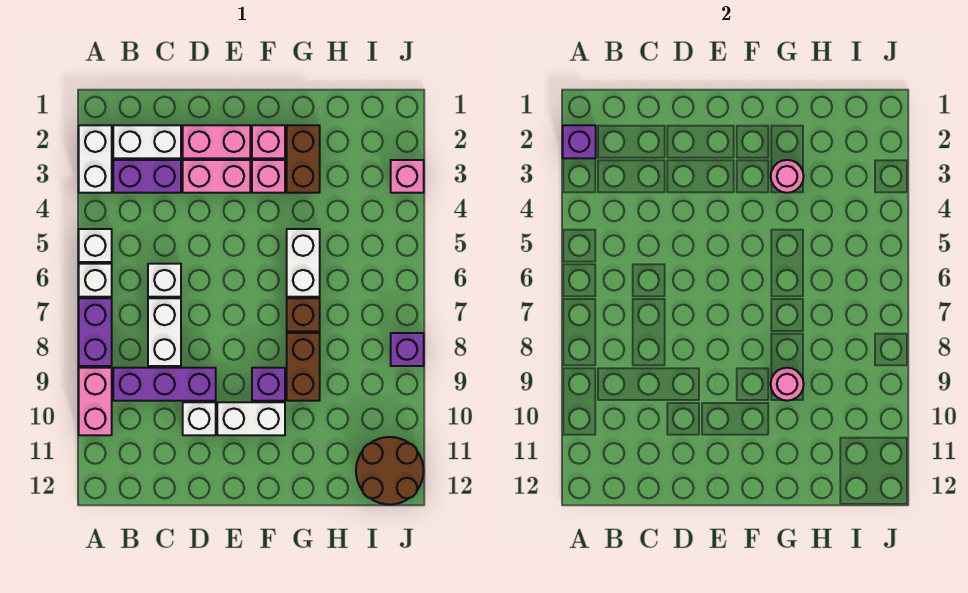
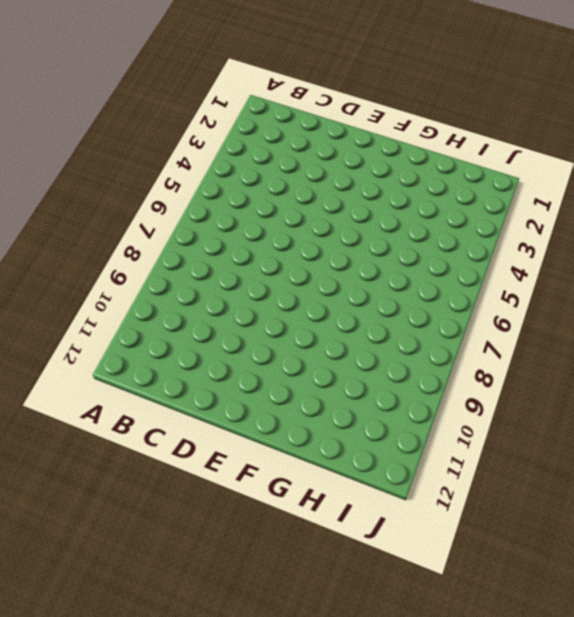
none -> white 1x2 brick [79,125,112,193]
none -> white 1x1 brick [79,229,112,262]
none -> white 1x1 brick [79,264,112,297]

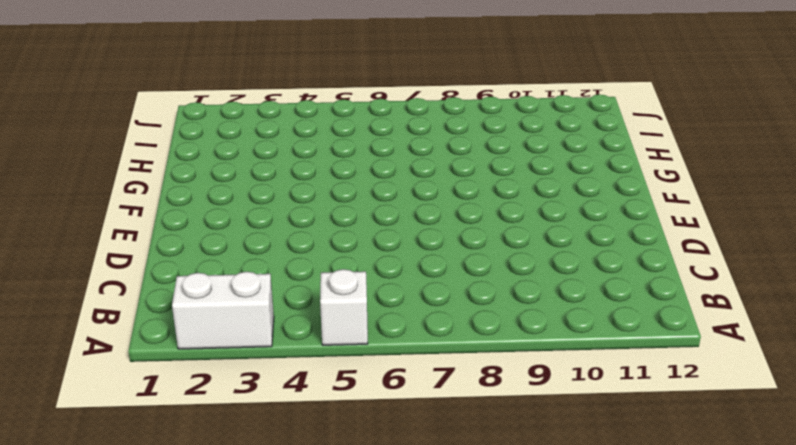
none -> white 1x1 brick [79,264,112,297]
none -> purple 1x2 brick [79,298,112,366]
none -> pink 1x2 brick [79,368,112,435]

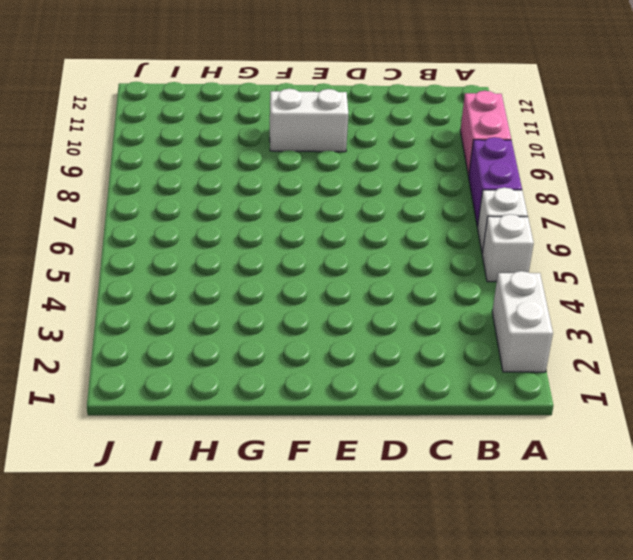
none -> white 1x2 brick [113,125,181,158]
none -> purple 1x2 brick [113,160,181,193]
none -> purple 1x3 brick [113,368,216,401]

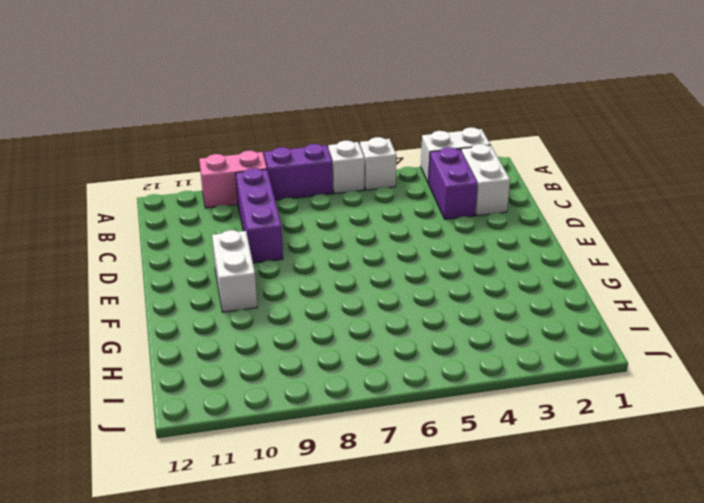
none -> white 1x1 brick [148,264,181,297]
none -> white 1x2 brick [148,298,181,366]
none -> pink 1x2 brick [183,125,250,158]

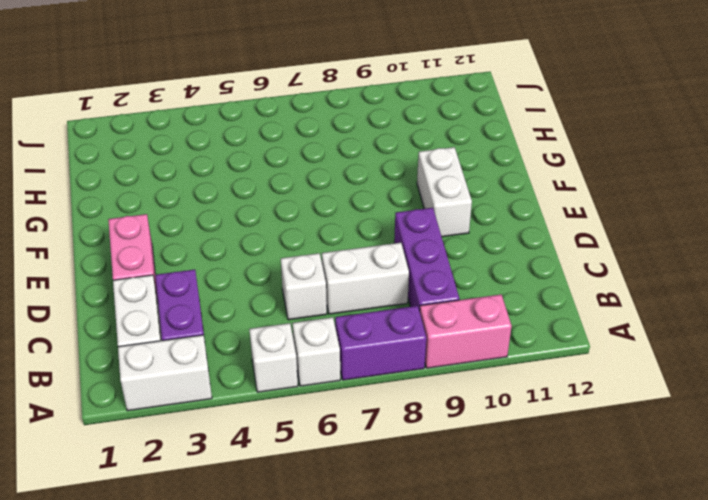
none -> pink 1x2 brick [183,160,250,193]
none -> white 1x1 brick [183,402,216,435]
none -> pink 1x1 brick [252,125,285,158]

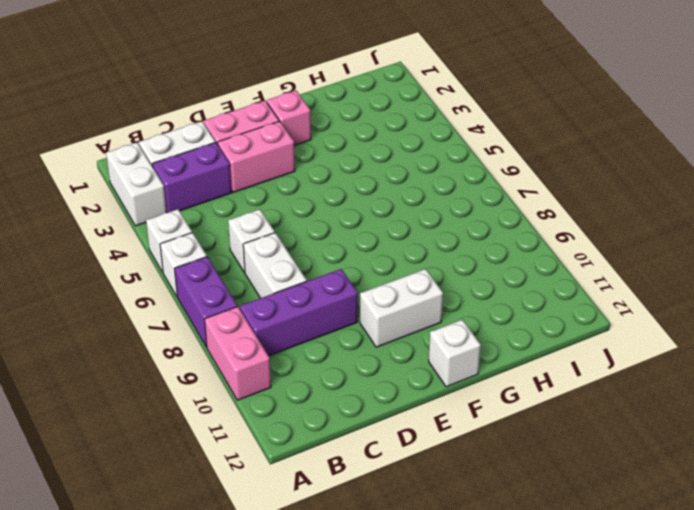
white 1x1 brick [429,320,481,387] -> white 1x1 brick moved to [183,402,216,435]
none -> pink 1x1 brick [252,160,285,193]
none -> purple 1x1 brick [252,368,285,401]
none -> brown 1x2 brick [287,125,320,193]

